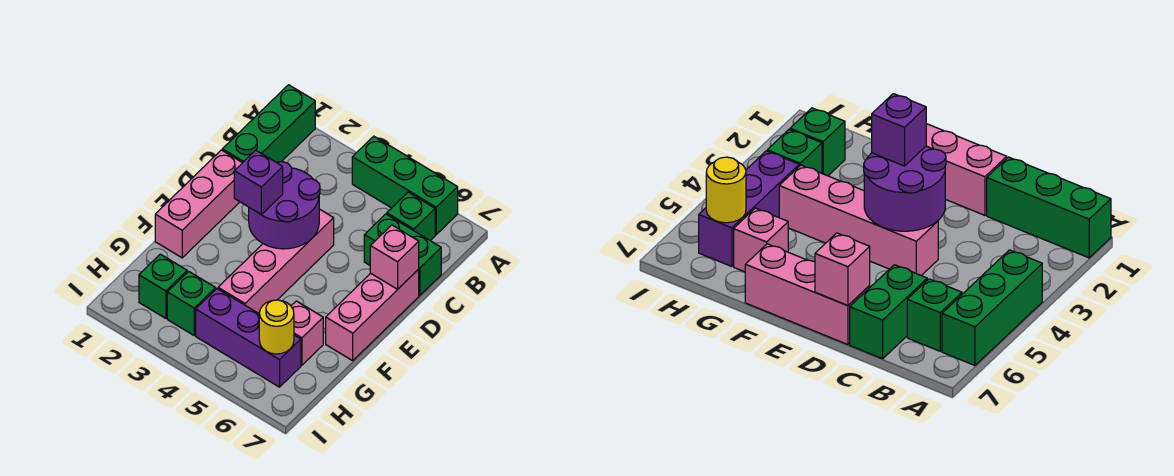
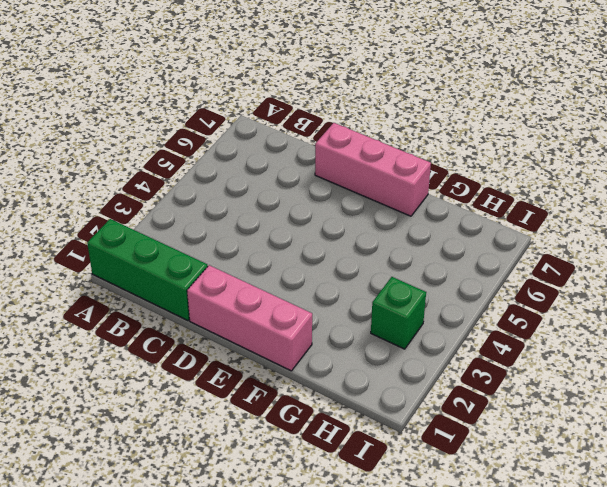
none -> green 1x3 brick [352,136,458,235]
none -> green 1x1 brick [387,192,435,241]
none -> green 1x2 brick [364,214,441,295]

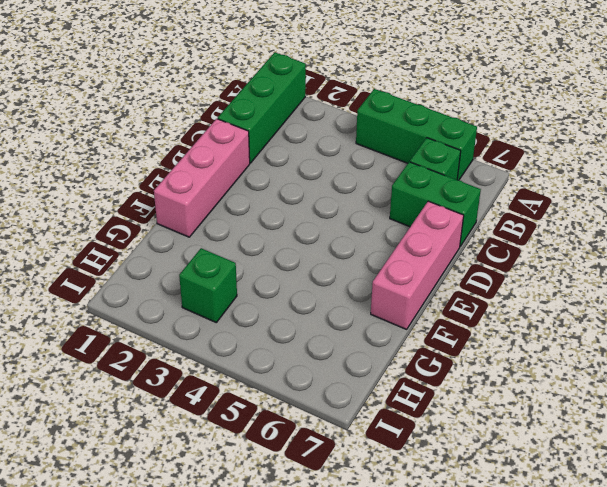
none -> pink 1x4 brick [218,209,334,313]
none -> pink 1x1 brick [291,301,323,365]
none -> green 1x1 brick [139,254,187,318]

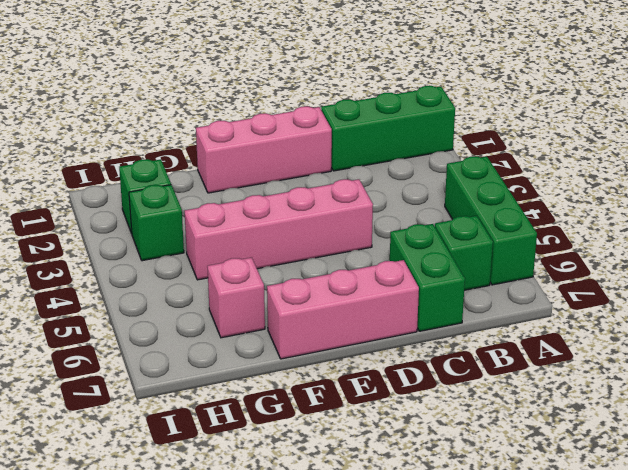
none -> purple 1x3 brick [196,289,301,387]
none -> purple 2x2 round brick [249,162,320,249]
none -> pink 1x1 brick [370,225,419,289]

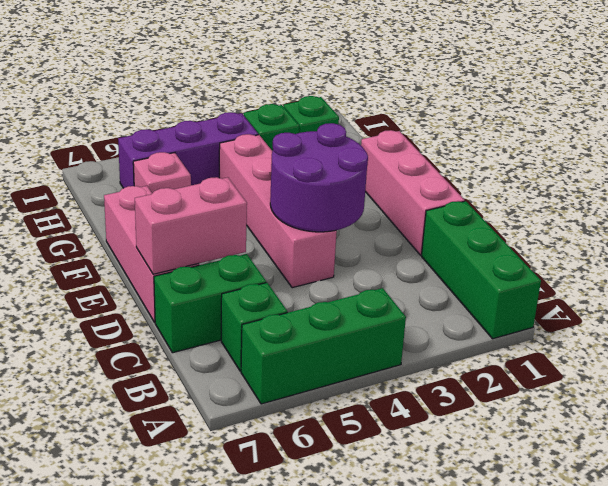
pink 1x2 brick [135,177,247,274] -> pink 1x1 brick [370,225,419,289]
none -> yellow 1x1 round brick [259,300,294,354]
none -> purple 1x1 brick [234,150,283,215]

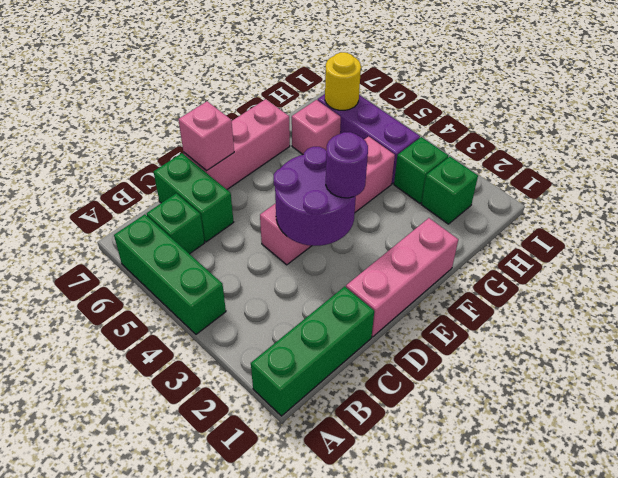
purple 1x1 round brick [326,132,368,198] -> purple 1x1 brick [234,150,283,215]

